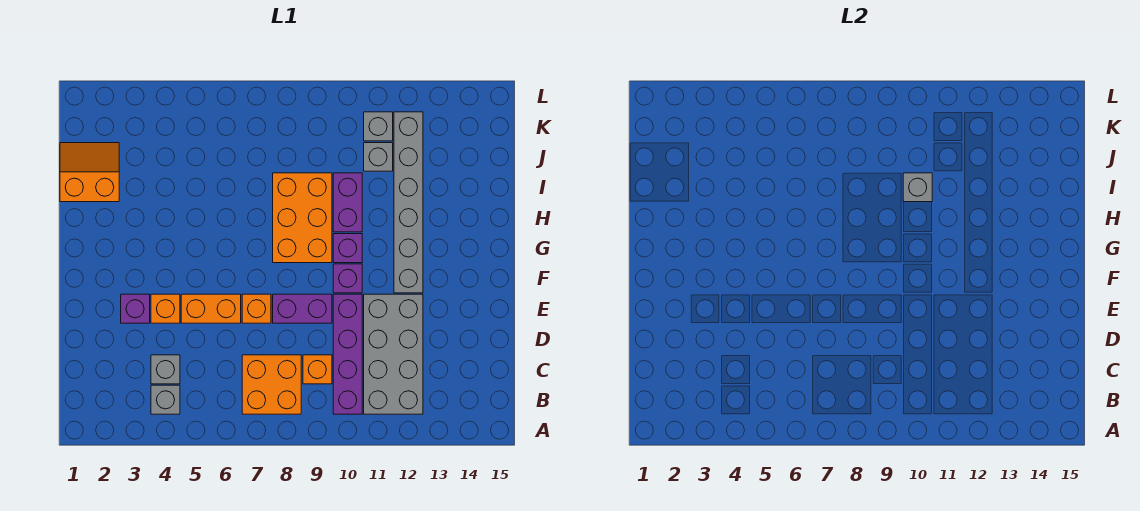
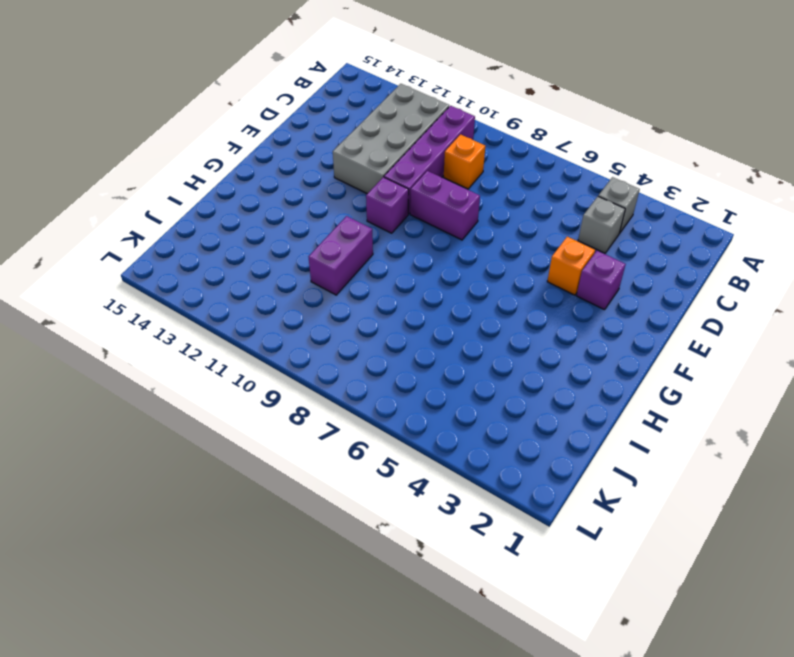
none -> orange 2x2 brick [242,355,301,414]
none -> orange 1x2 brick [181,294,241,323]
none -> orange 1x1 brick [242,294,271,323]

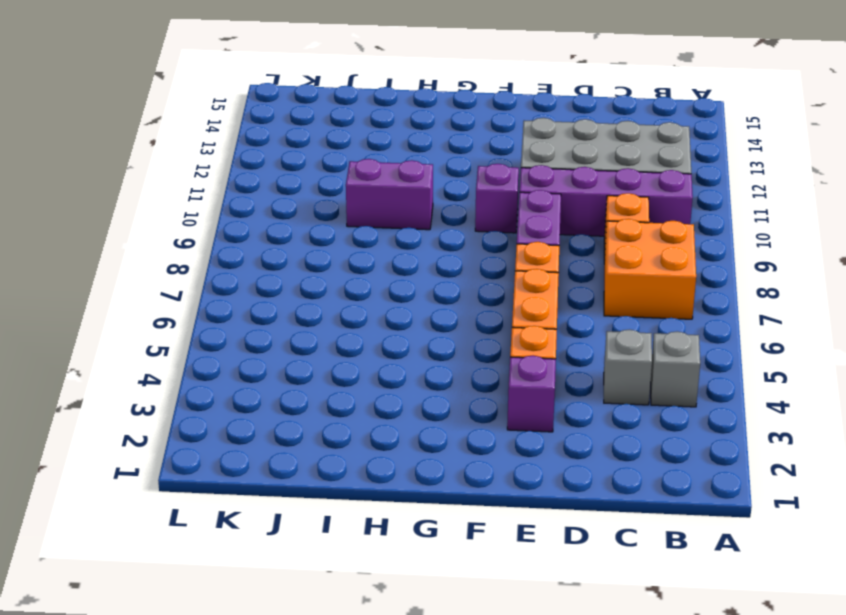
none -> grey 1x6 brick [394,112,423,293]
none -> orange 2x3 brick [273,173,332,263]
none -> purple 1x1 brick [333,234,362,263]

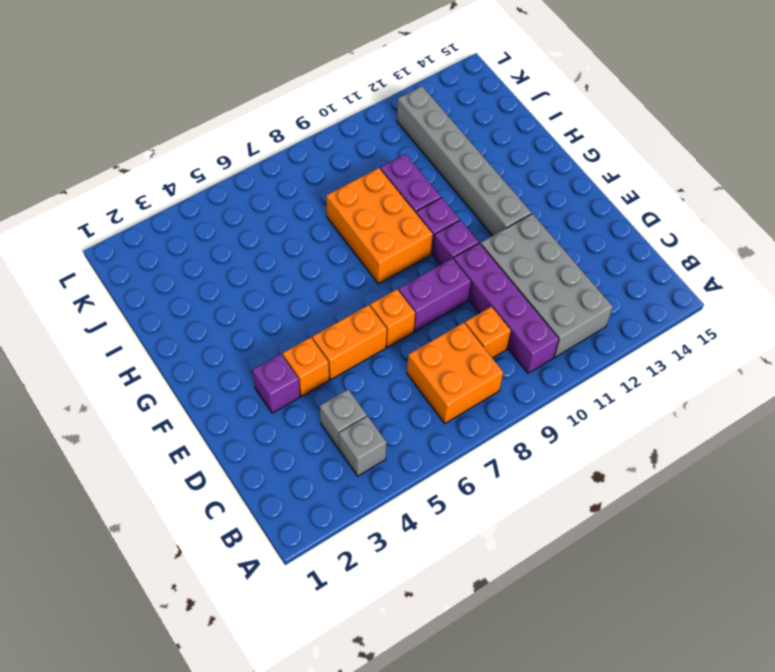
none -> orange 2x2 slope [60,143,119,202]
none -> grey 1x1 brick [364,143,393,171]
none -> grey 1x1 brick [364,112,393,141]

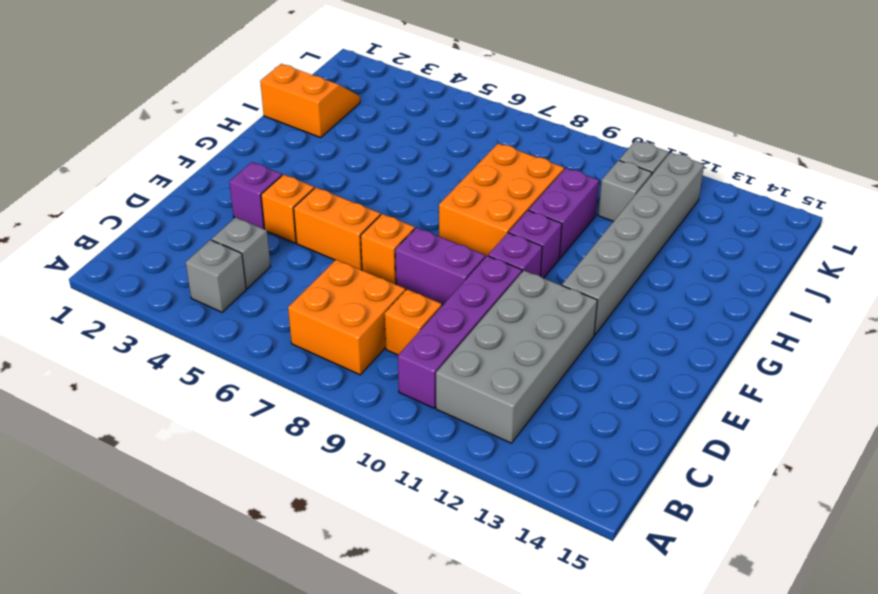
none -> grey 1x1 brick [903,173,932,202]

